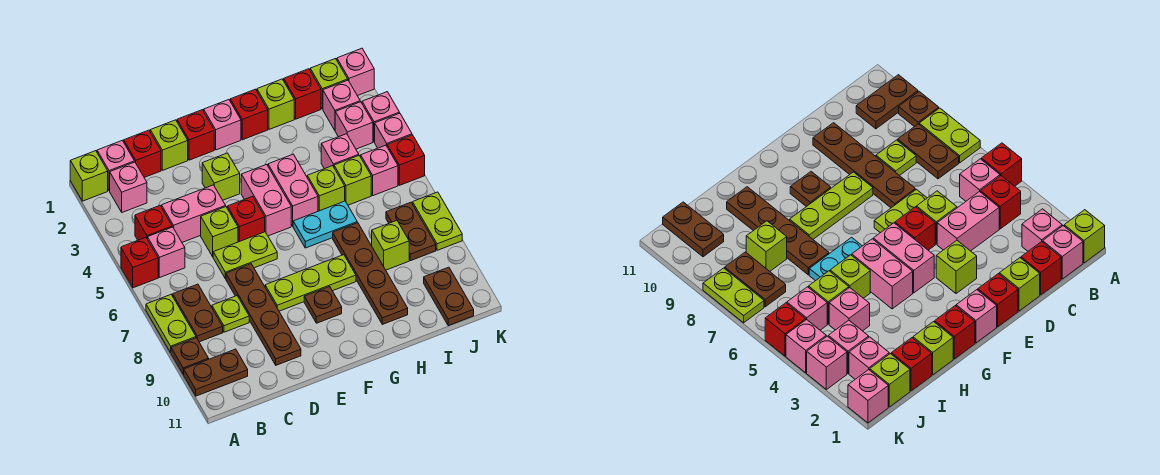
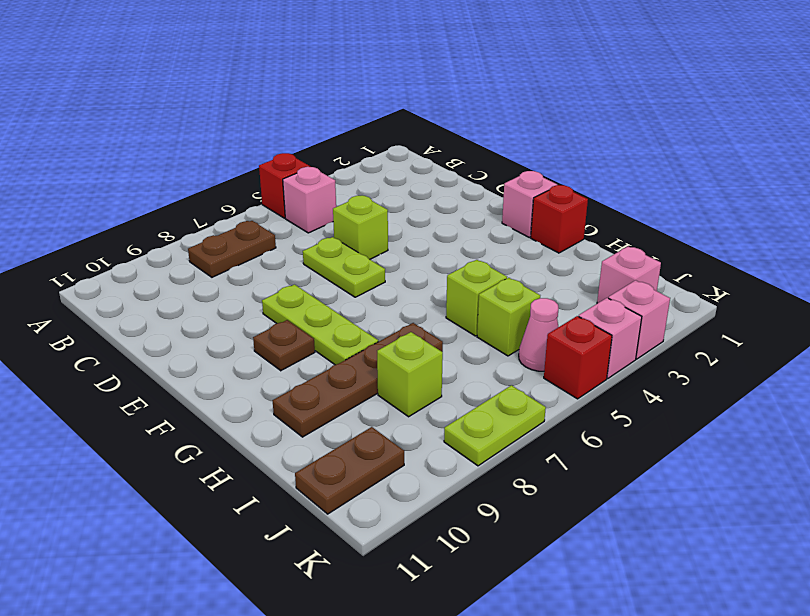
pink 1x1 cone [519,298,559,371] -> pink 1x1 brick [361,145,398,196]
none -> lime 1x1 brick [70,151,108,201]
none -> lime 1x2 plate [146,295,196,353]
none -> brown 1x1 plate [171,338,209,374]
none -> brown 1x2 plate [183,349,248,396]

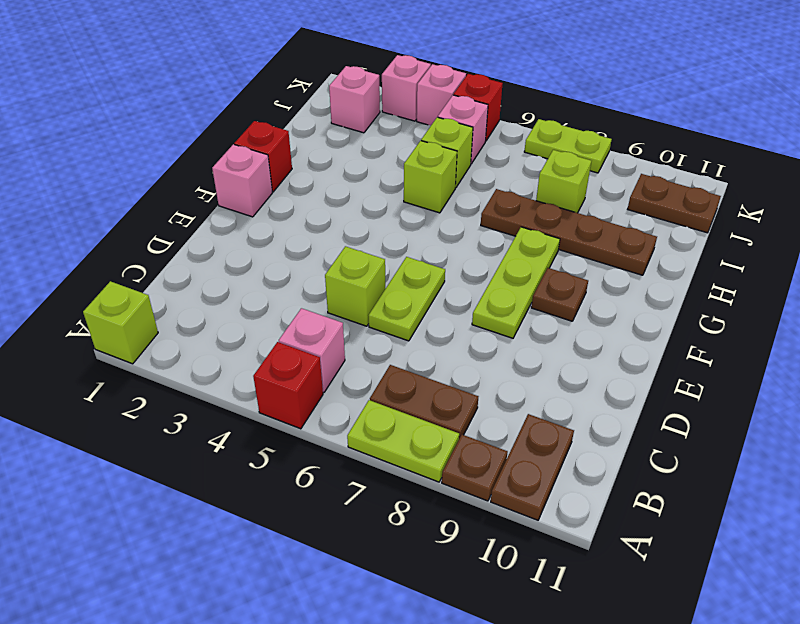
none -> pink 1x1 brick [97,141,134,191]
none -> pink 1x1 brick [110,162,147,212]
none -> red 1x1 brick [135,206,172,240]
none -> red 1x1 brick [124,130,161,177]

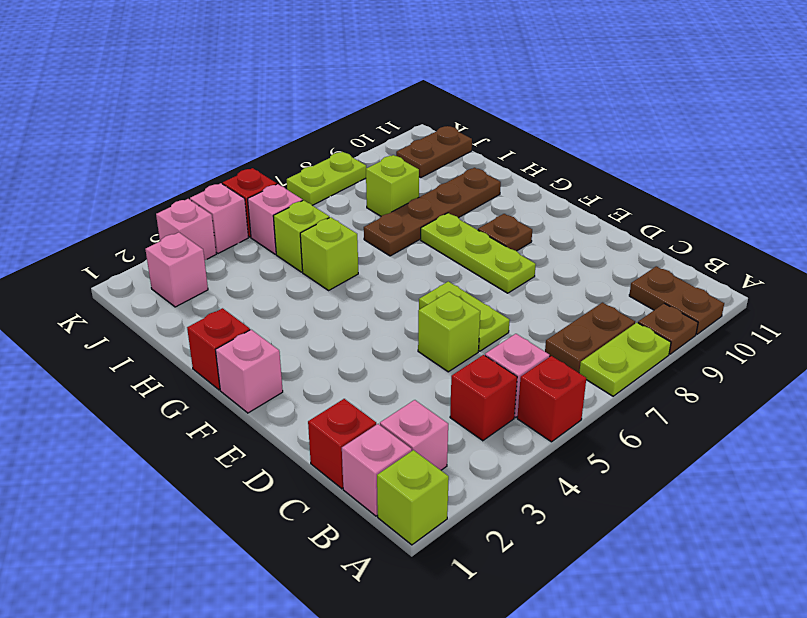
none -> pink 1x2 brick [162,185,226,242]
none -> lime 1x1 plate [212,296,249,332]
none -> lime 1x1 brick [150,120,188,170]
none -> brown 1x4 plate [226,264,301,365]

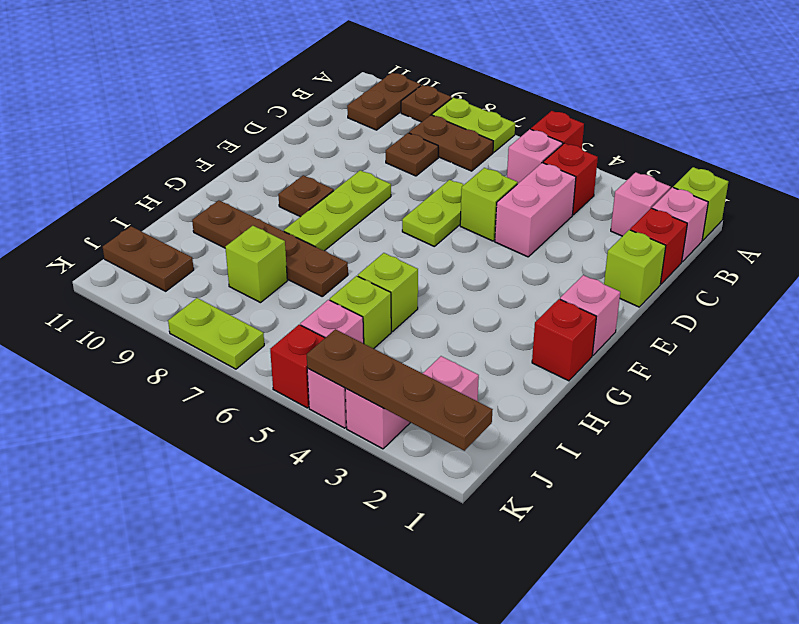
brown 1x1 plate [386,133,438,176] -> lime 1x1 plate [212,296,249,332]
brown 1x4 plate [307,329,493,451] -> brown 1x4 plate moved to [226,264,301,365]
none -> red 1x1 brick [177,110,214,160]
none -> lime 1x1 brick [202,153,240,200]
none -> red 1x1 brick [227,196,265,242]
none -> pink 1x2 brick [241,165,291,236]

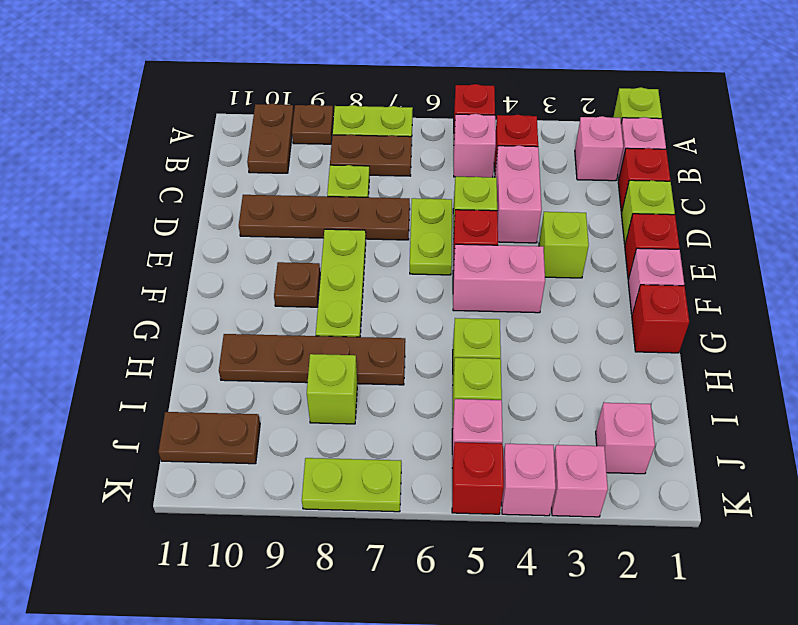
none -> pink 1x2 brick [268,154,318,226]
none -> cyan 1x2 plate [293,201,357,248]
none -> lime 1x1 brick [257,79,294,129]
none -> red 1x1 brick [284,69,321,119]

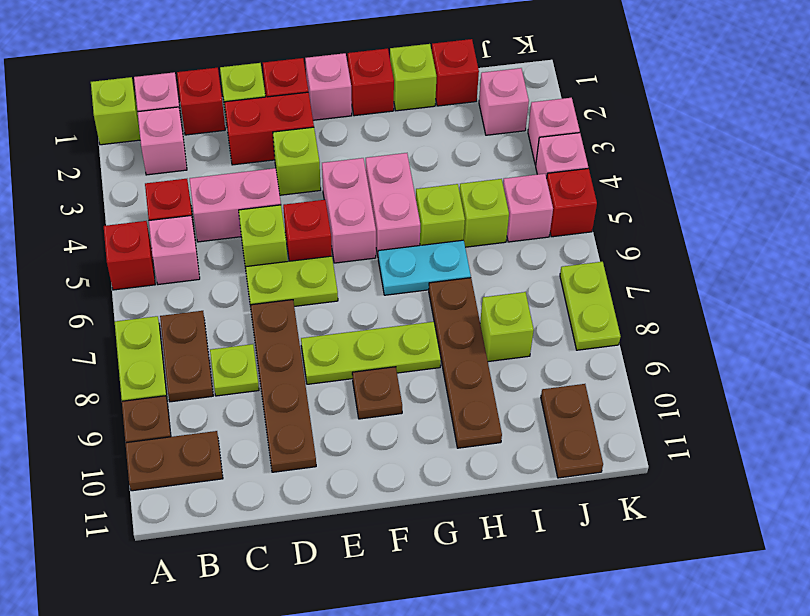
red 1x2 brick [224,92,314,165] -> none
none -> pink 1x1 brick [321,134,359,169]
none -> lime 1x1 brick [310,59,348,109]
none -> pink 1x1 brick [335,102,373,149]
none -> brown 1x2 plate [386,202,436,261]

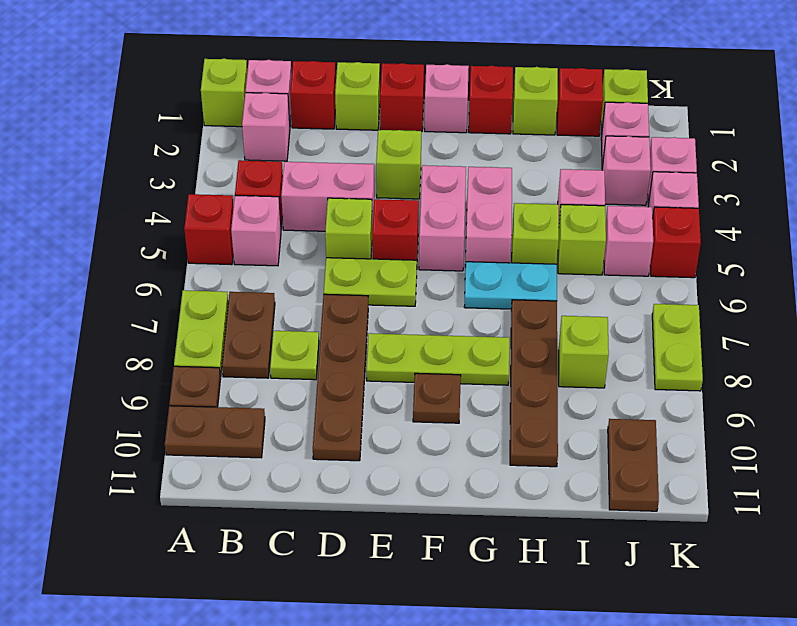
none -> brown 1x2 plate [386,202,436,261]
none -> pink 1x1 brick [337,48,374,96]

